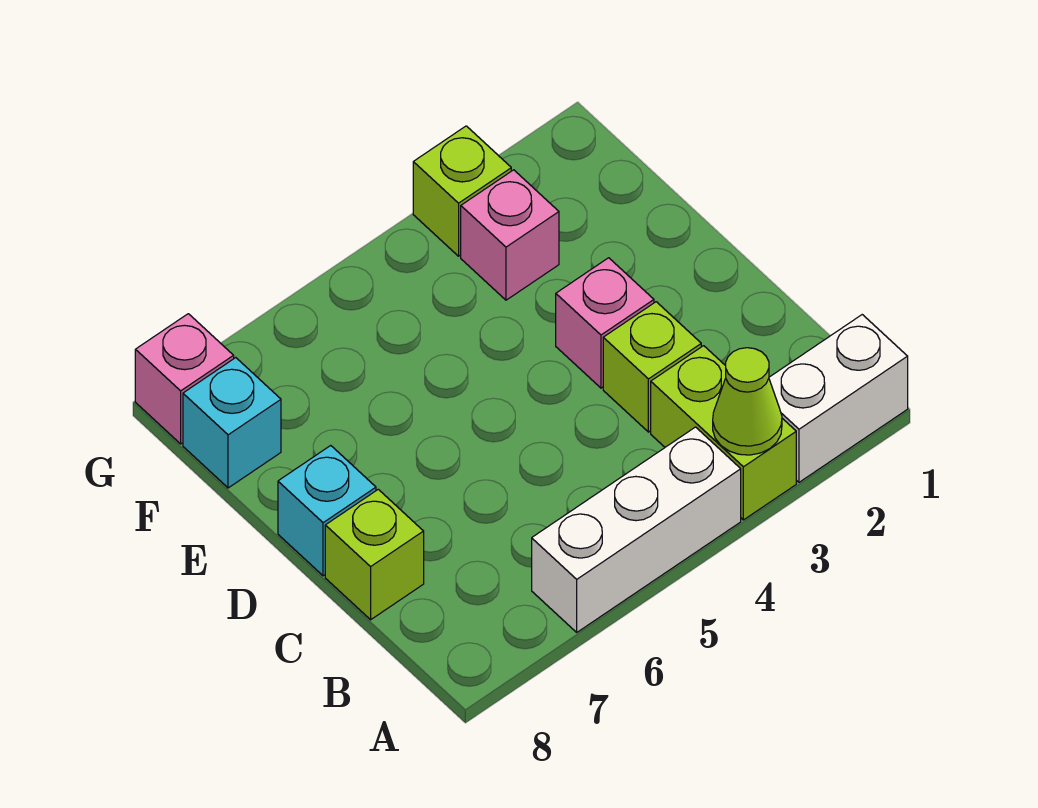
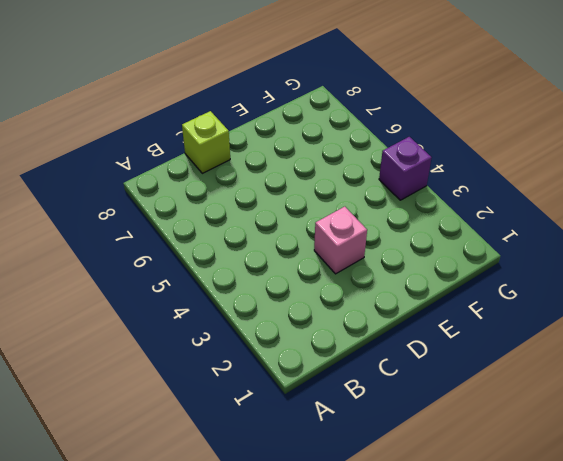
purple 1x1 brick [379,137,432,200] -> none
none -> white 1x2 brick [769,315,908,482]
none -> lime 1x2 brick [651,346,796,520]
none -> white 1x3 brick [532,427,741,632]

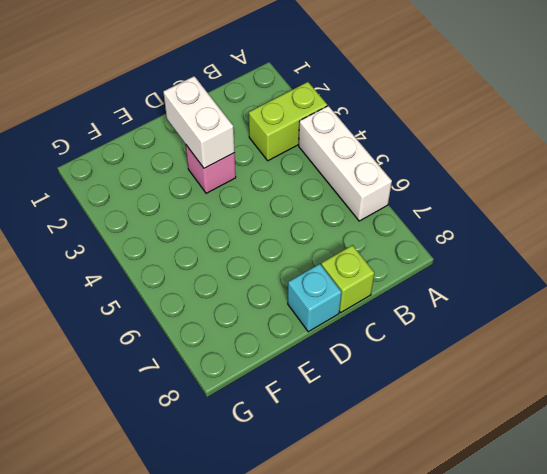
white 1x2 brick [163,76,235,168] -> white 1x2 brick moved to [769,315,908,482]
none -> lime 1x1 brick [603,302,701,432]
none -> pink 1x1 brick [461,170,559,300]
none -> cyan 1x1 brick [183,358,281,488]

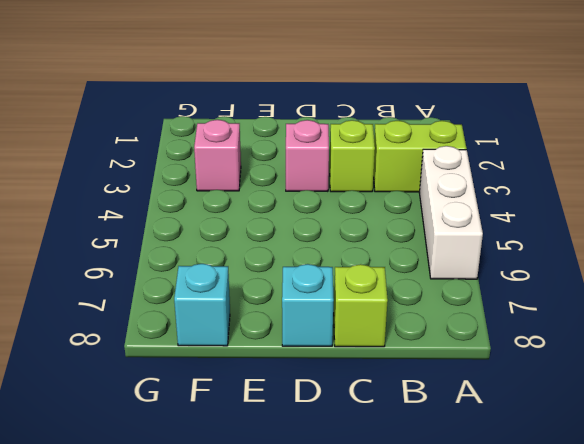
none -> white 1x2 brick [769,315,908,482]
none -> lime 1x1 brick [413,126,511,256]
none -> pink 1x1 brick [135,314,234,444]

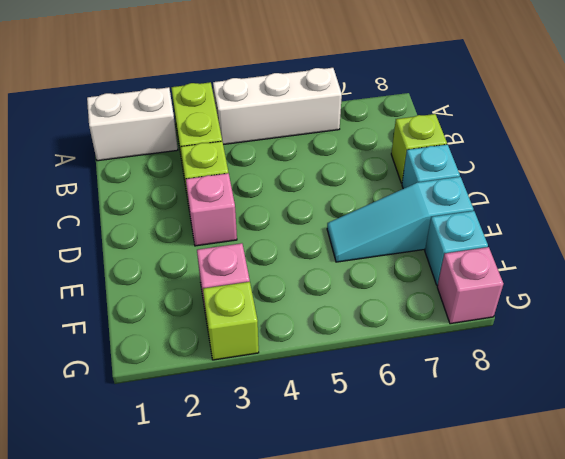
cyan 1x3 slope [327,177,474,262] -> none
none -> lime 1x1 cone [713,348,782,455]

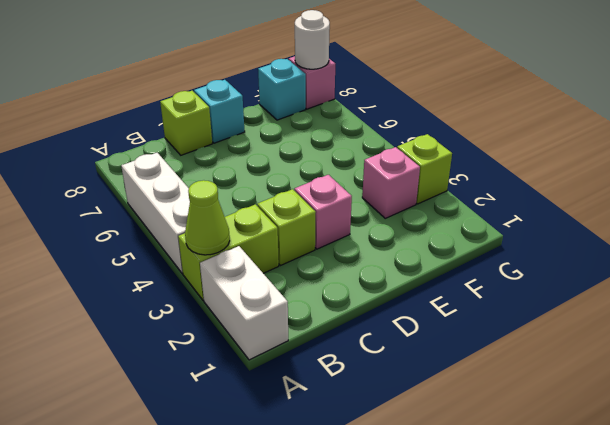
white 1x1 round brick [295,10,330,69] -> none

